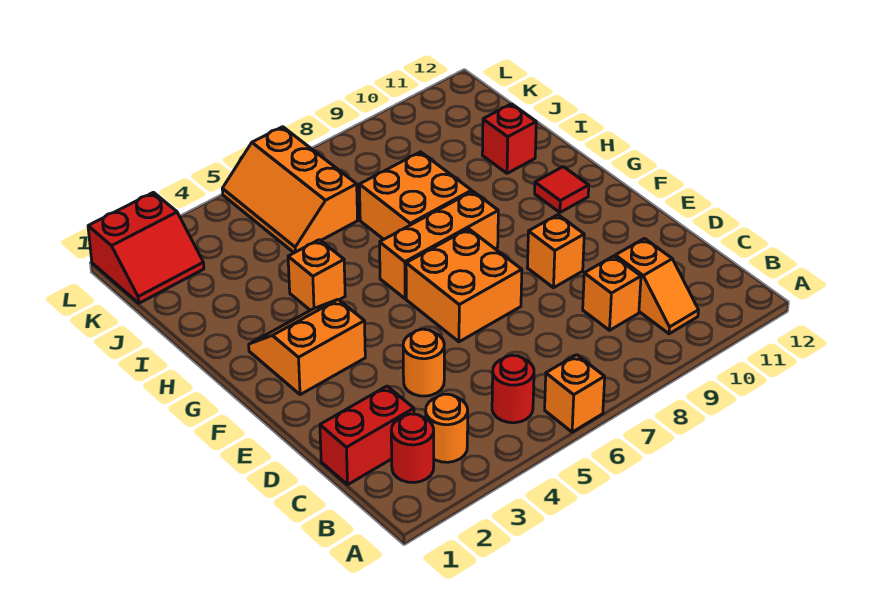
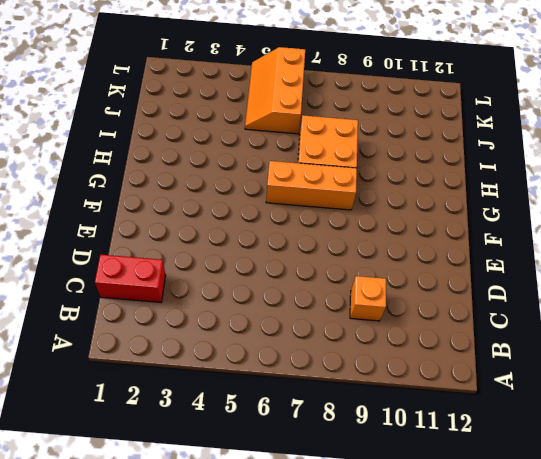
none -> orange 1x1 brick [545,355,605,432]
none -> red 1x1 round brick [391,414,434,483]
none -> orange 1x1 round brick [426,394,468,462]

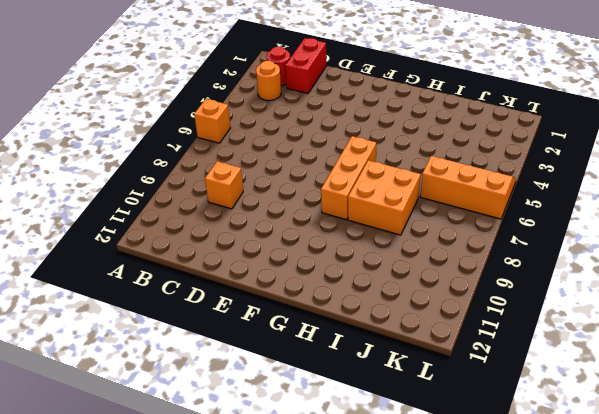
none -> red 1x1 round brick [492,355,534,423]
none -> orange 1x2 slope [615,238,698,334]
none -> orange 1x1 round brick [403,329,444,396]

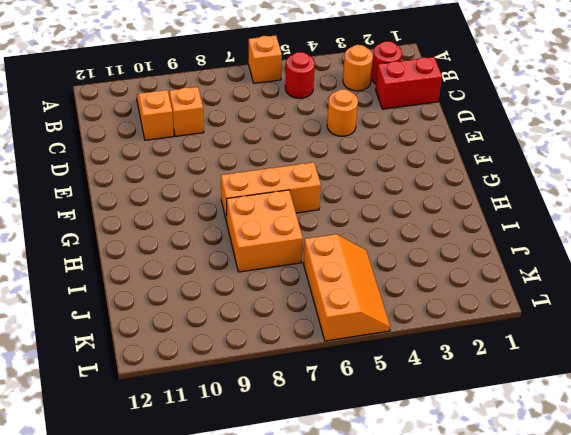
none -> orange 2x2 brick [406,229,522,342]
none -> orange 1x1 brick [527,215,584,288]
none -> orange 2x2 slope [249,299,365,395]

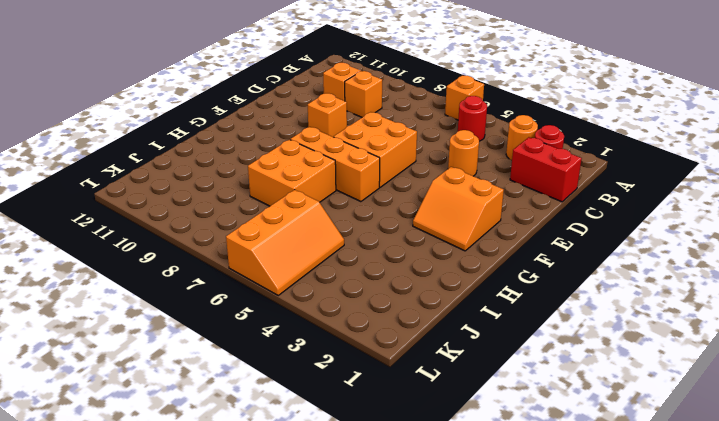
none -> red 1x1 tile [535,167,589,212]
none -> orange 1x1 brick [288,240,345,310]
none -> red 1x1 brick [482,104,536,173]

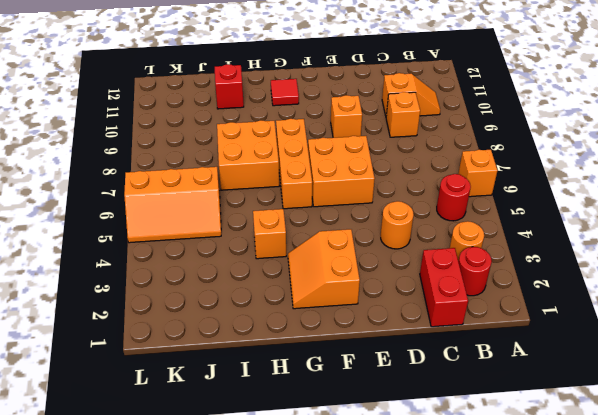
none -> red 2x2 slope [88,192,204,303]

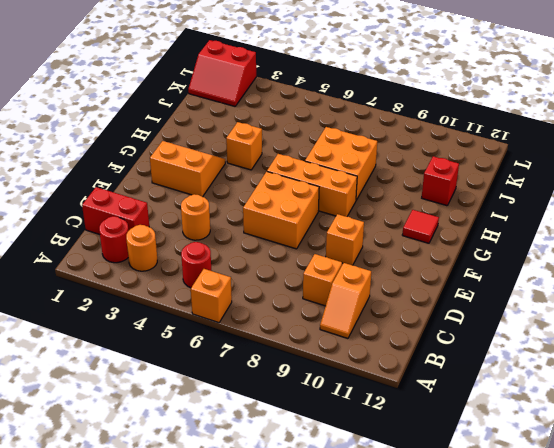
none -> orange 2x3 slope [222,127,358,253]

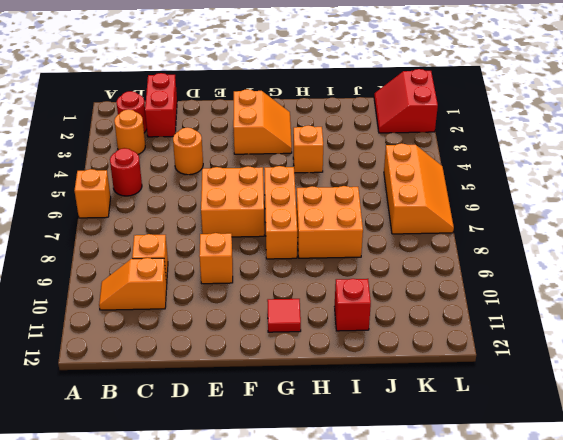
orange 2x3 slope [384,143,454,234] -> orange 2x3 slope turned to [222,127,358,253]

